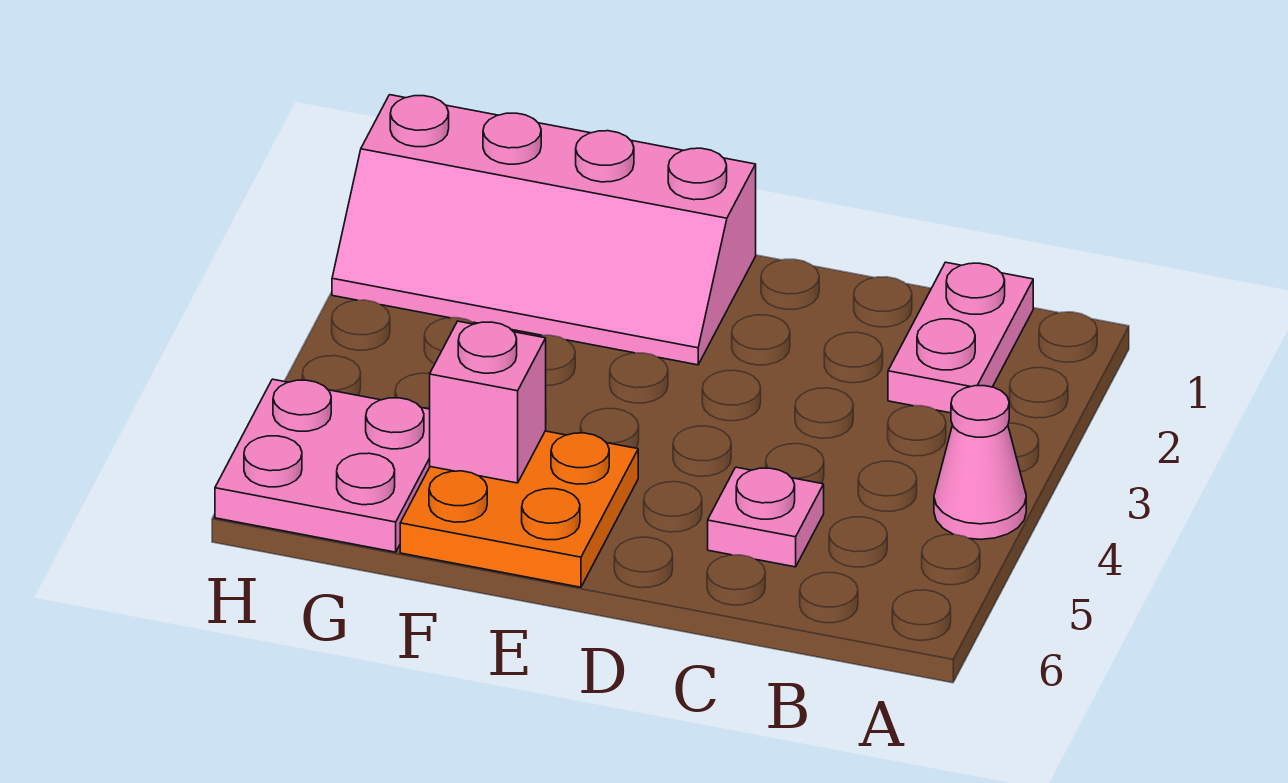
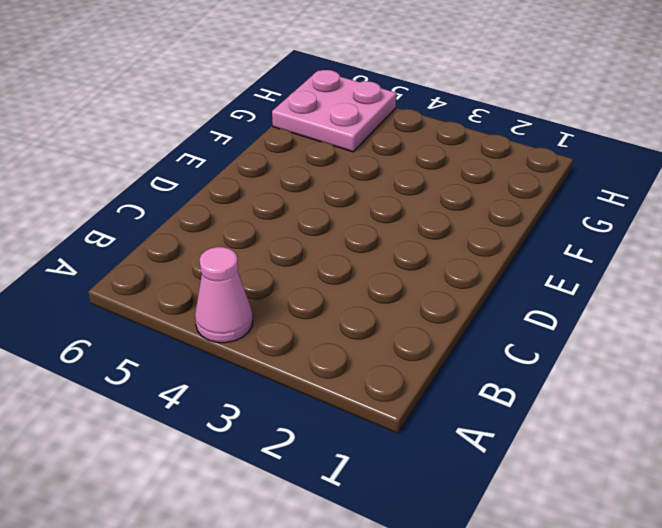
none -> pink 1x2 plate [888,262,1033,413]
none -> pink 1x1 plate [708,467,824,567]

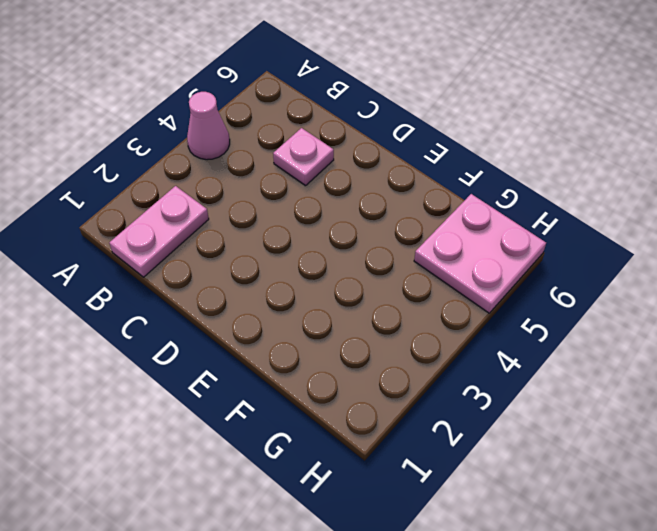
none -> pink 2x4 slope [332,95,756,365]
none -> orange 2x2 plate [400,431,638,587]

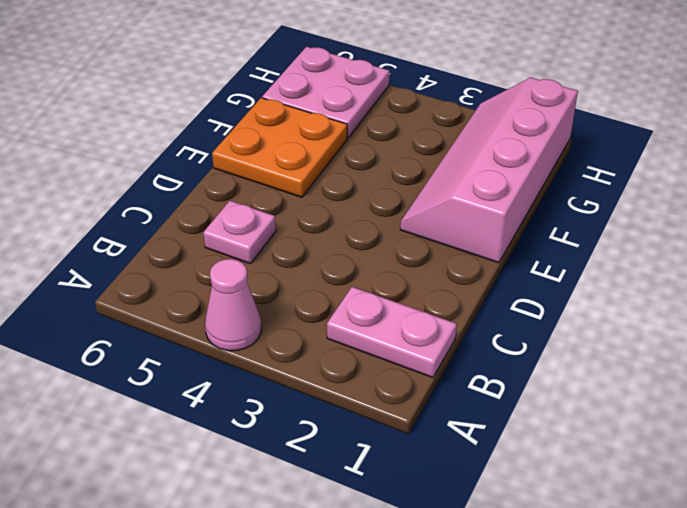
none -> pink 1x1 brick [430,321,546,483]

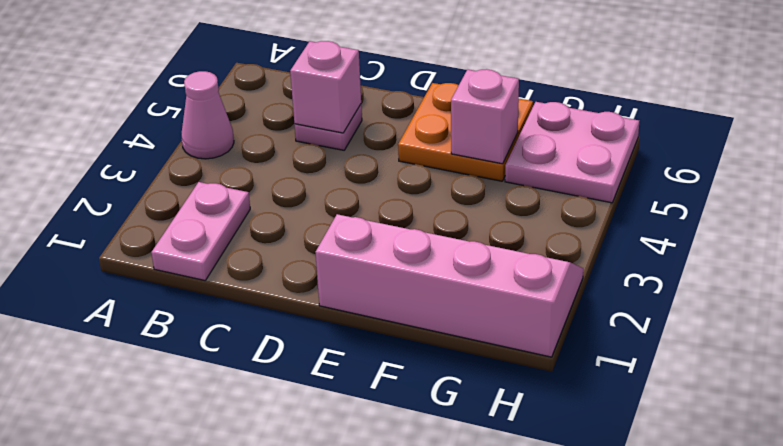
pink 1x1 brick [290,41,361,133] -> none

